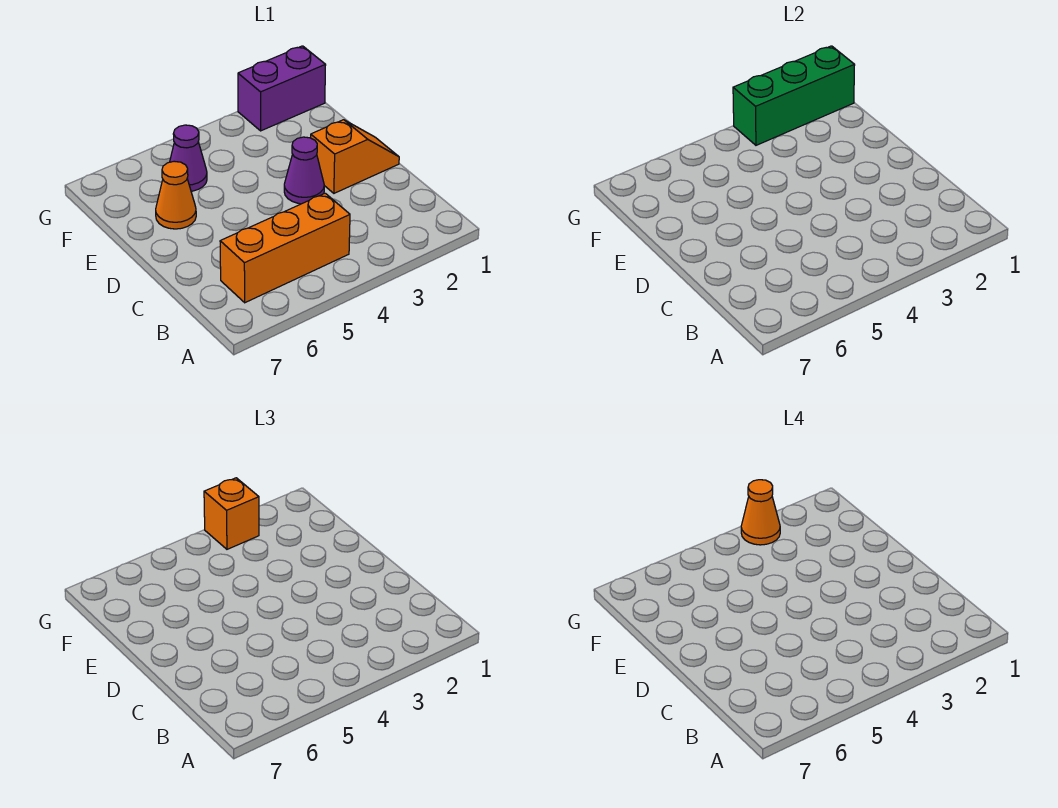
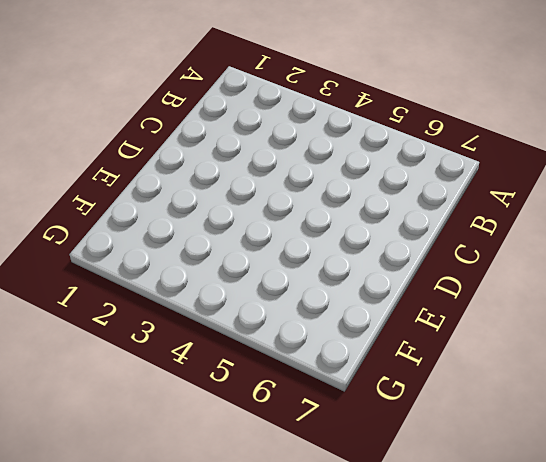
none -> orange 1x3 brick [220,193,350,303]
none -> orange 1x2 slope [311,120,399,193]

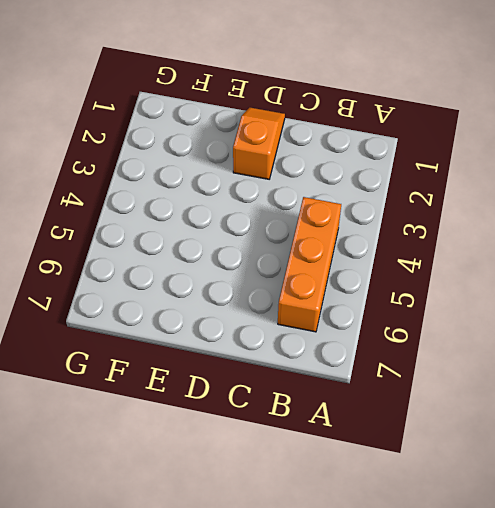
none -> purple 1x1 cone [284,137,324,204]
none -> orange 1x1 cone [156,161,196,229]

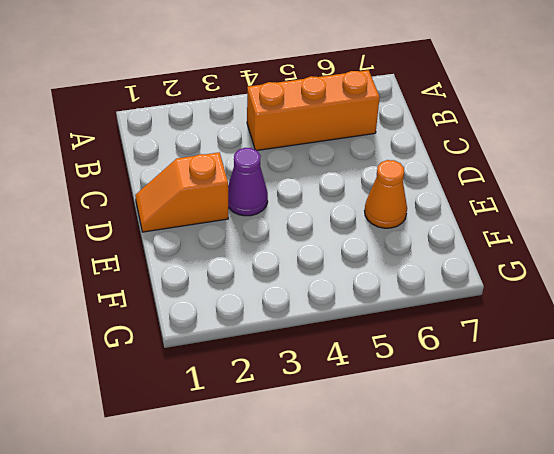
none -> purple 1x1 cone [170,125,207,191]
none -> purple 1x2 brick [238,46,326,131]

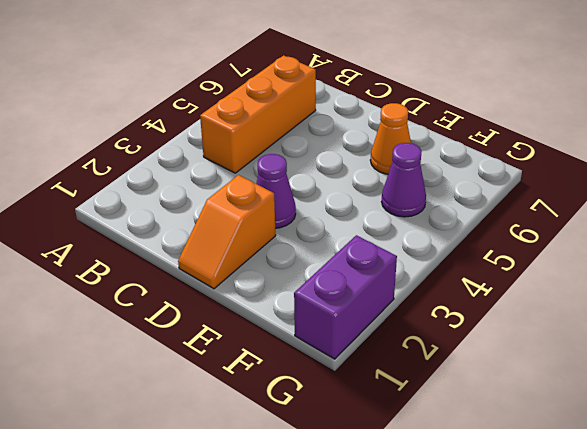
none -> green 1x3 brick [733,46,855,145]
none -> orange 1x1 brick [204,478,259,549]

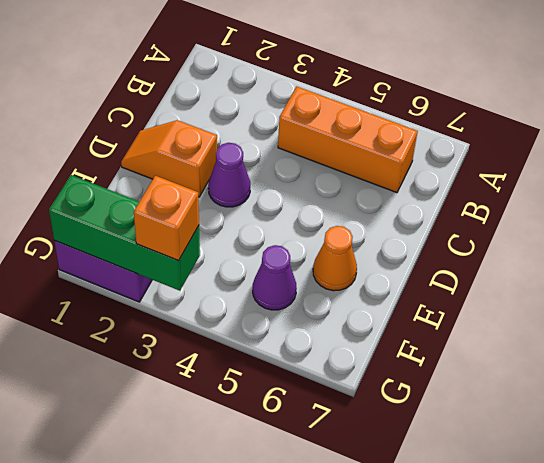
none -> orange 1x1 cone [741,480,780,545]

